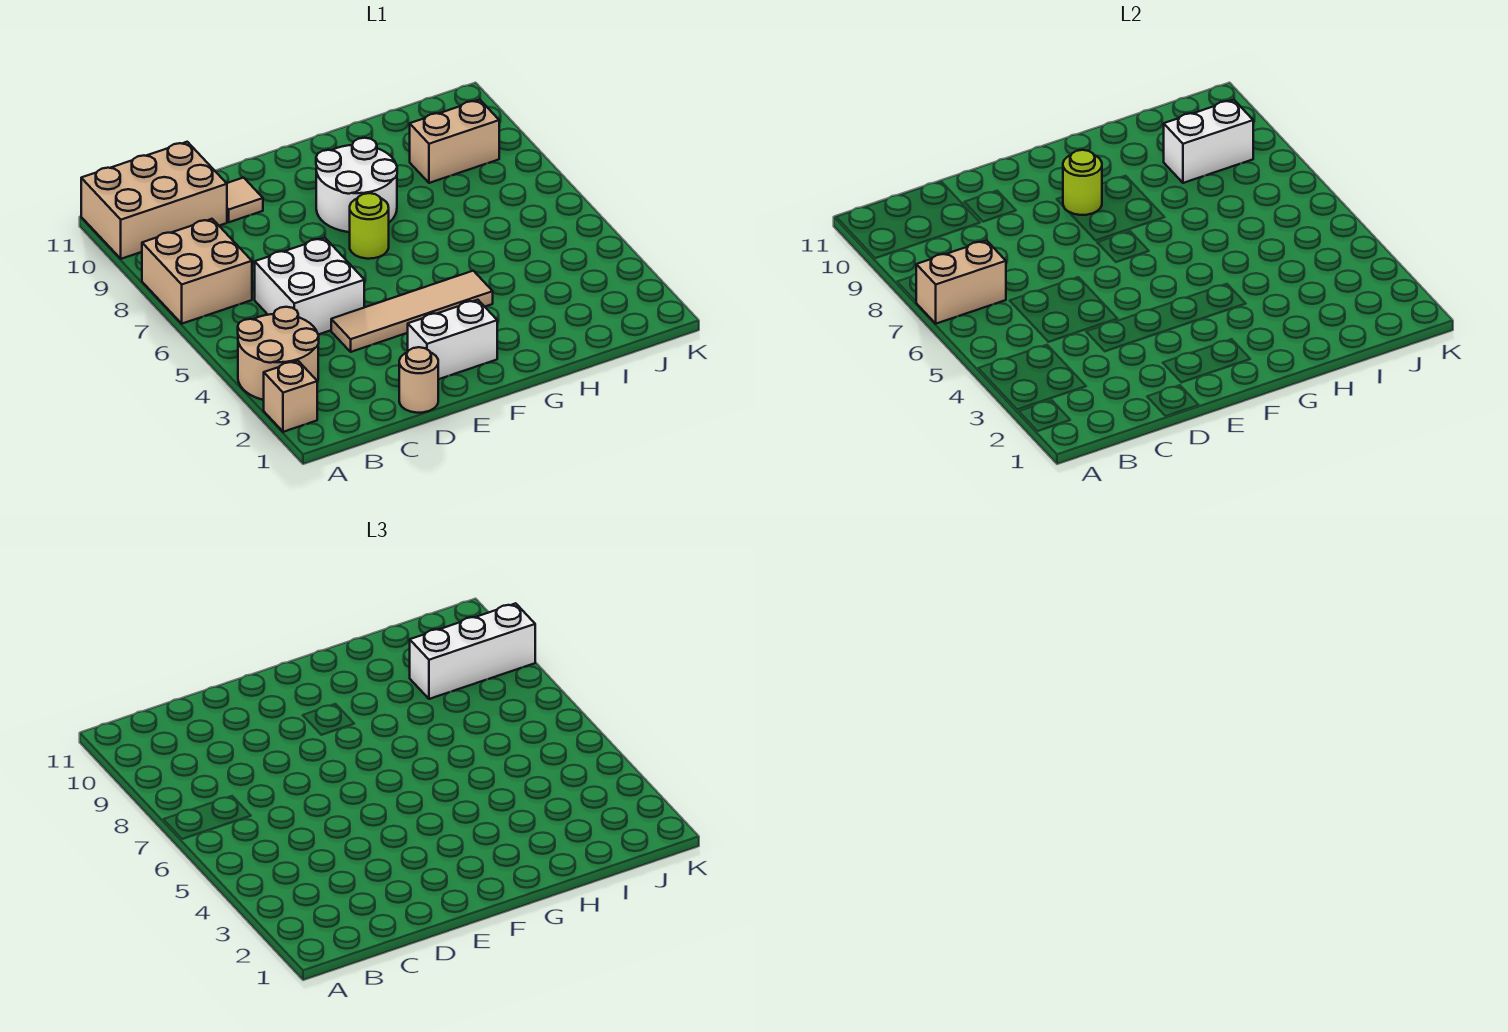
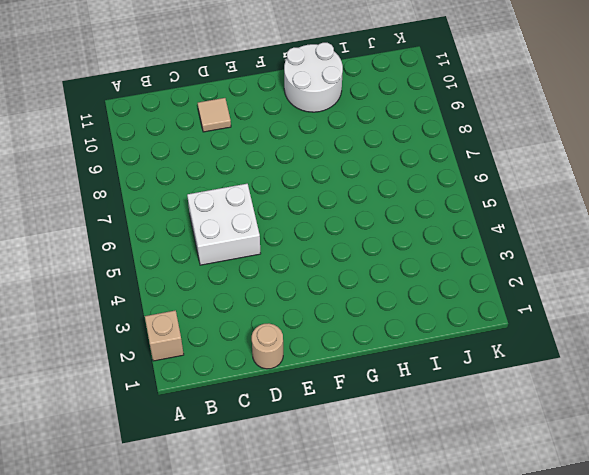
white 2x2 round brick [284,43,343,112] -> white 2x2 round brick moved to [316,138,397,232]
none -> tan 2x2 round brick [238,307,319,400]
none -> tan 2x2 brick [142,219,252,324]
none -> tan 2x3 brick [81,142,227,259]

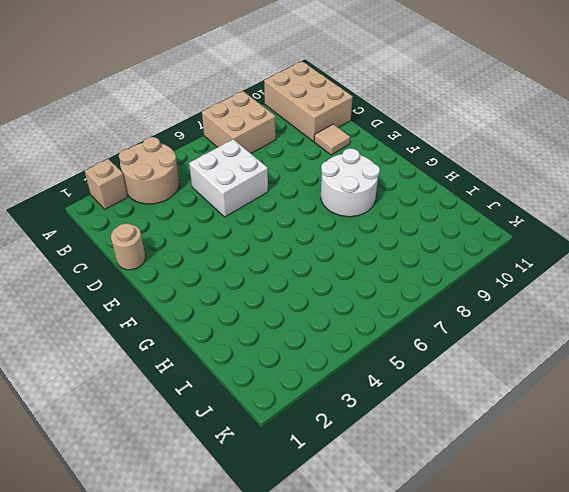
none -> tan 1x4 tile [331,271,493,352]
none -> white 1x2 brick [408,300,497,379]
none -> lime 1x1 round brick [350,193,389,259]

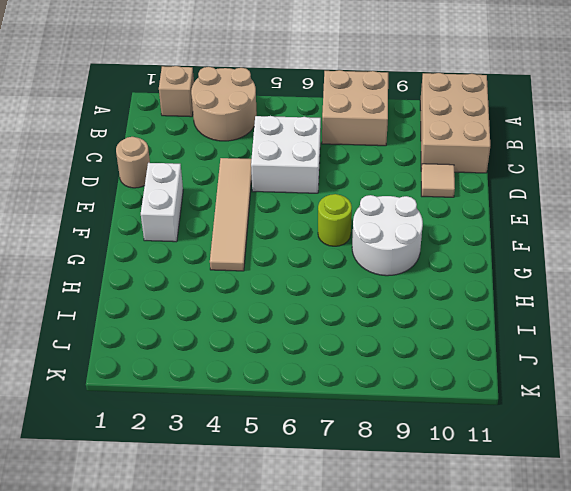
none -> tan 1x2 brick [410,100,499,183]
none -> tan 1x2 brick [916,240,1006,324]
none -> lime 1x1 round brick [1063,150,1102,215]

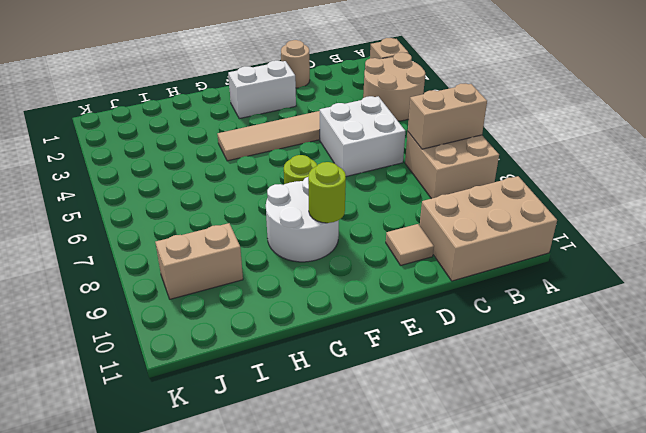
none -> white 1x2 brick [1164,100,1253,183]
none -> white 1x3 brick [410,603,535,699]

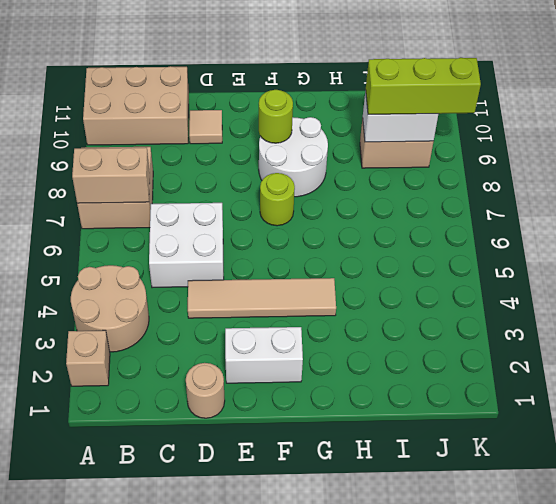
lime 1x3 brick [366,58,481,114] -> white 1x3 brick [410,603,535,699]

